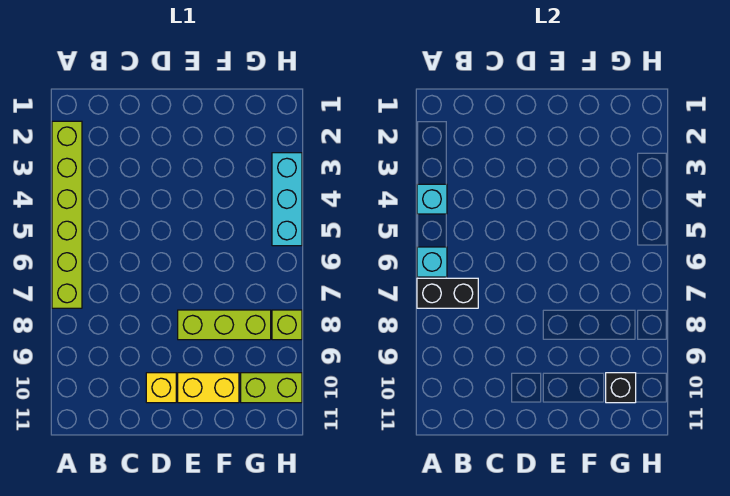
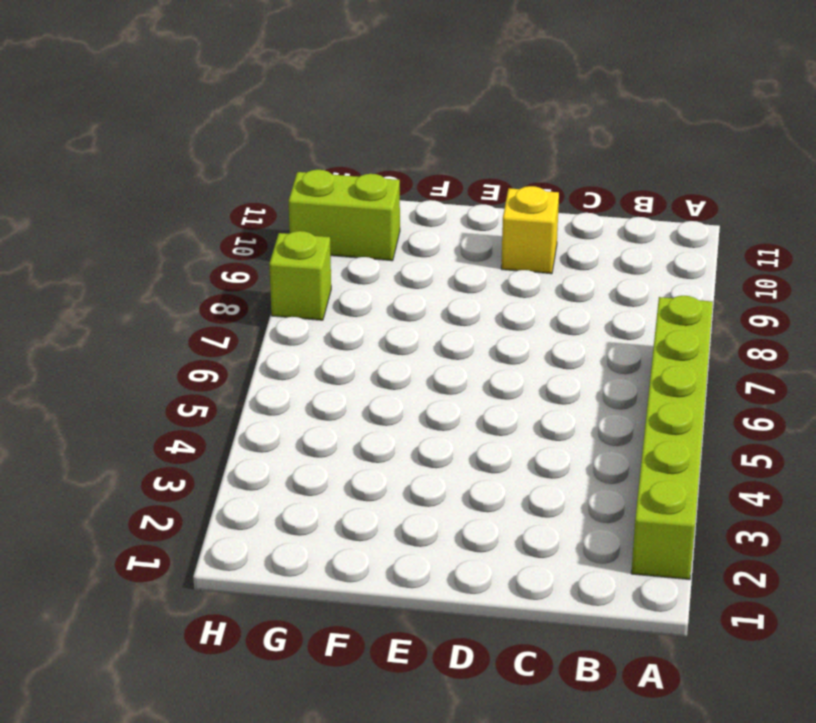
none -> lime 1x3 brick [178,310,271,340]
none -> yellow 1x2 brick [178,373,239,403]

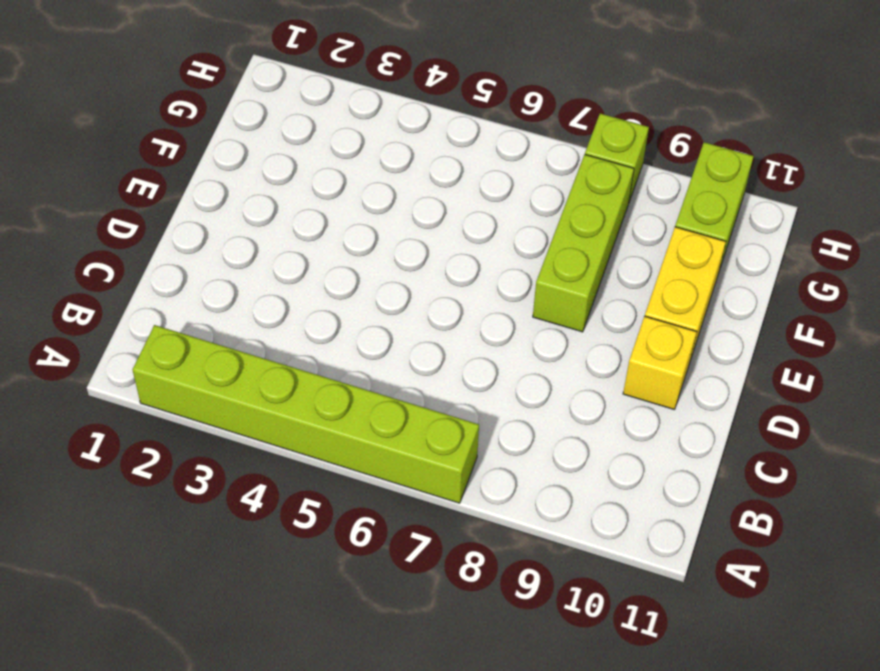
none -> cyan 1x3 brick [272,153,302,246]
none -> cyan 1x1 brick [417,184,447,214]

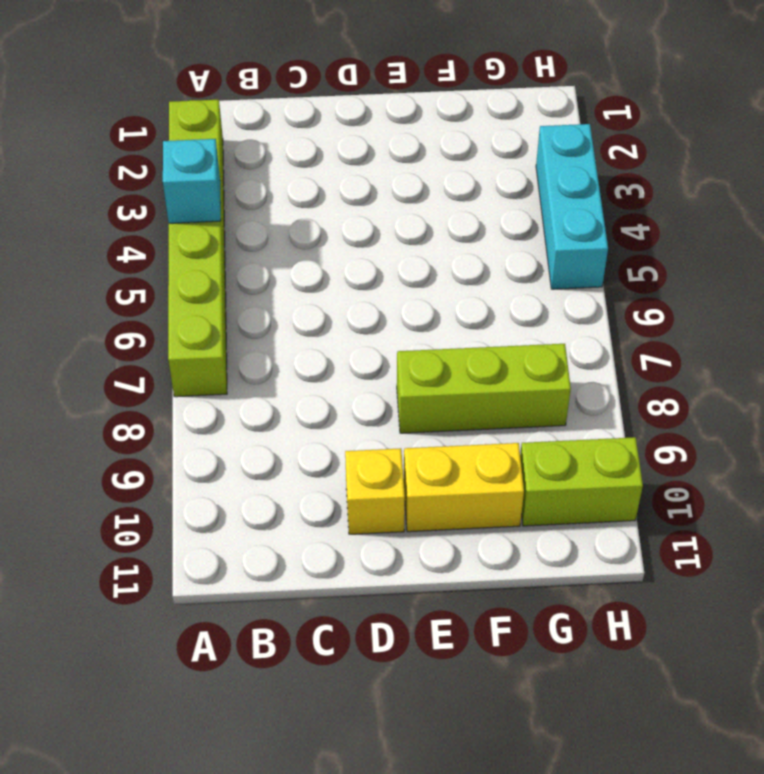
none -> lime 1x1 brick [272,310,302,340]
none -> cyan 1x1 brick [417,247,447,277]

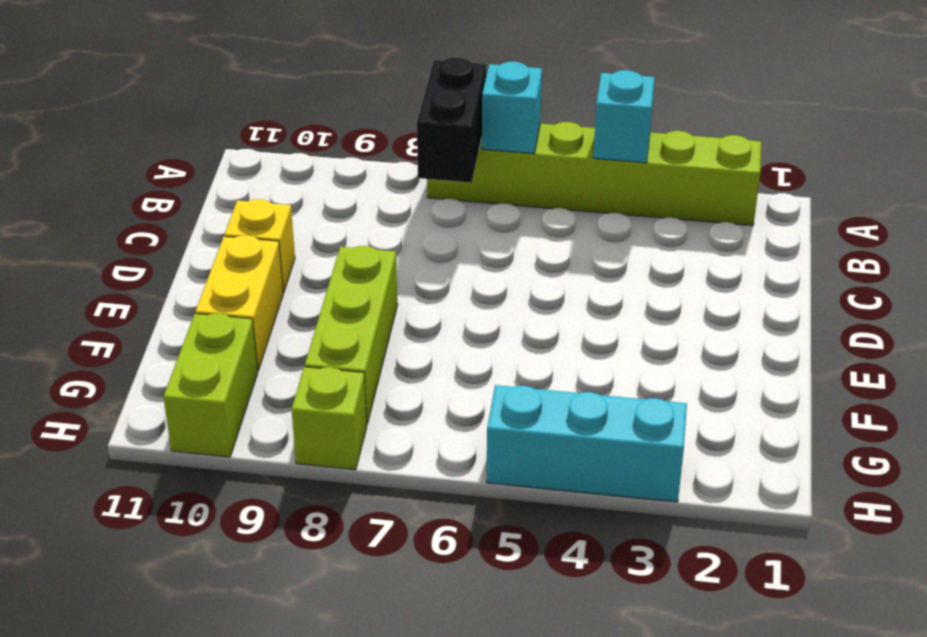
none -> black 1x1 brick [606,373,636,403]

